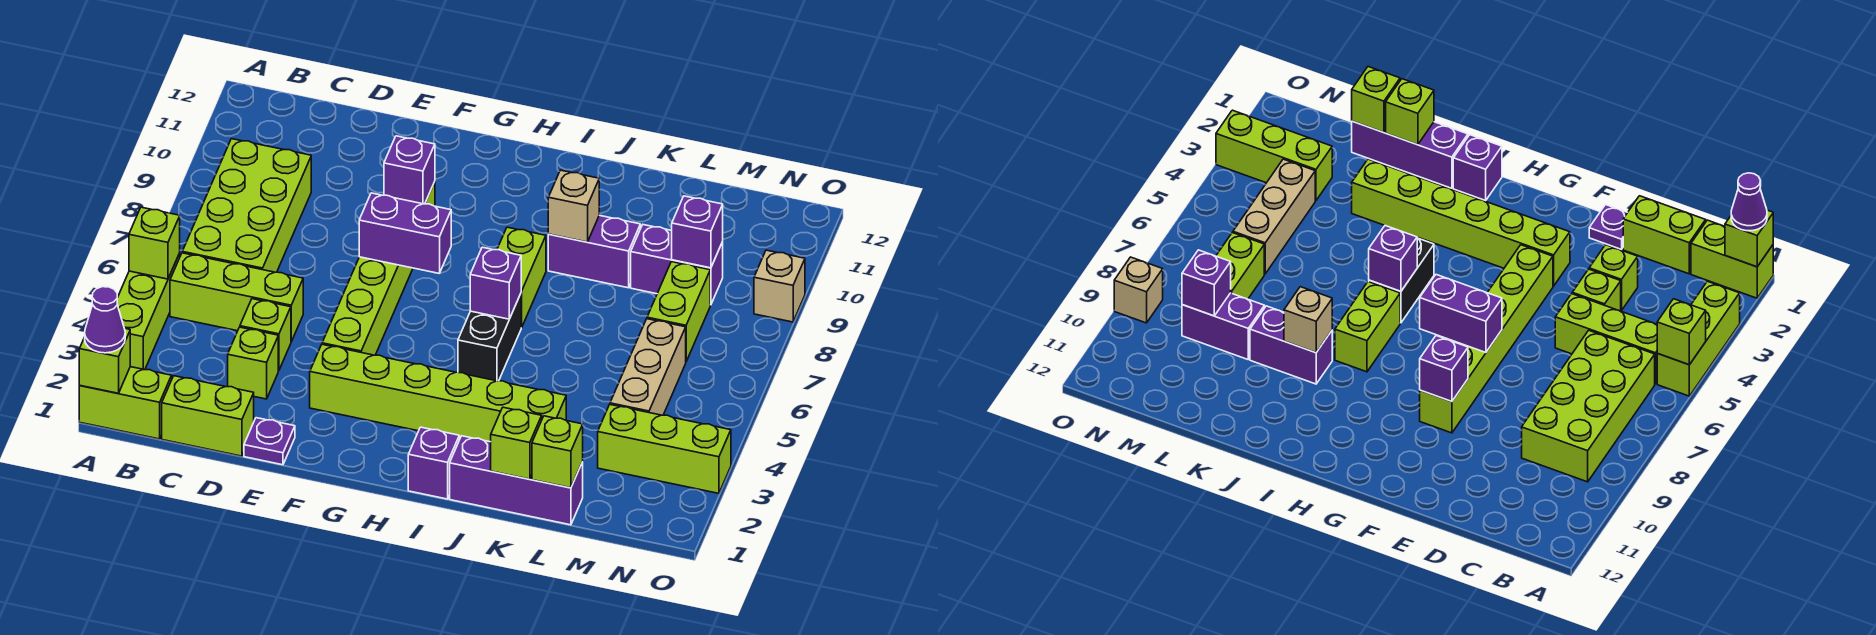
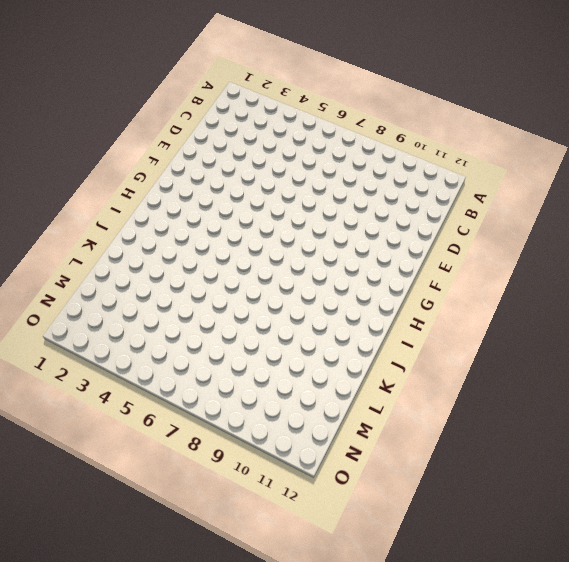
none -> lime 1x2 brick [79,367,172,439]
none -> lime 1x3 brick [117,254,180,370]
none -> lime 1x3 brick [170,253,303,342]
none -> lime 2x4 brick [182,139,311,272]

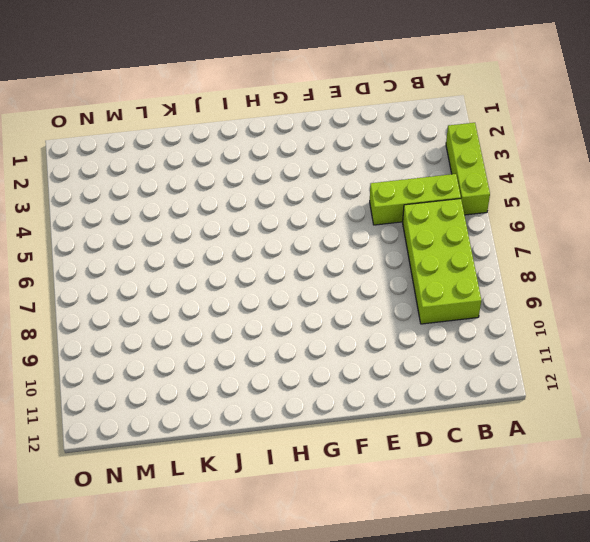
none -> lime 1x2 brick [79,367,172,439]
none -> lime 1x2 brick [162,376,254,456]
none -> lime 1x1 brick [228,327,278,399]
none -> lime 1x1 brick [240,299,291,370]

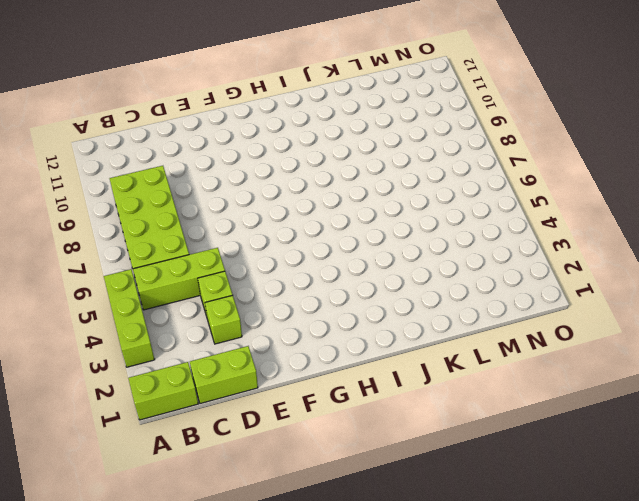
none -> purple 1x1 plate [244,418,295,465]
none -> lime 1x6 brick [310,344,566,442]
none -> lime 1x6 brick [322,182,435,355]
none -> purple 1x1 brick [408,427,460,499]

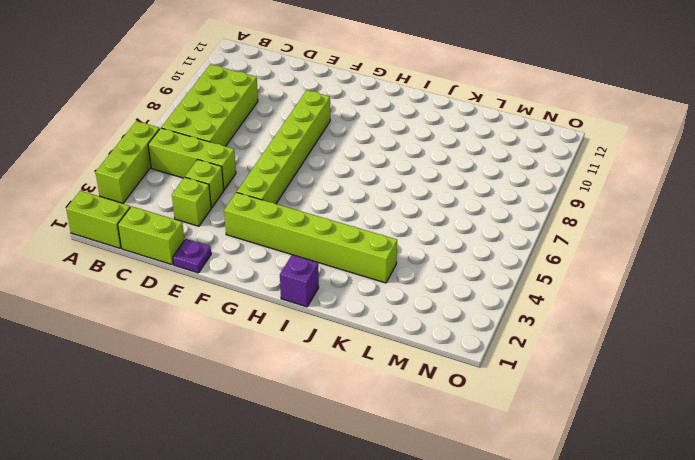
none -> black 1x2 brick [458,294,522,381]
none -> lime 1x2 brick [497,227,546,327]
none -> purple 1x3 brick [450,436,583,525]
none -> purple 1x2 brick [548,215,640,288]

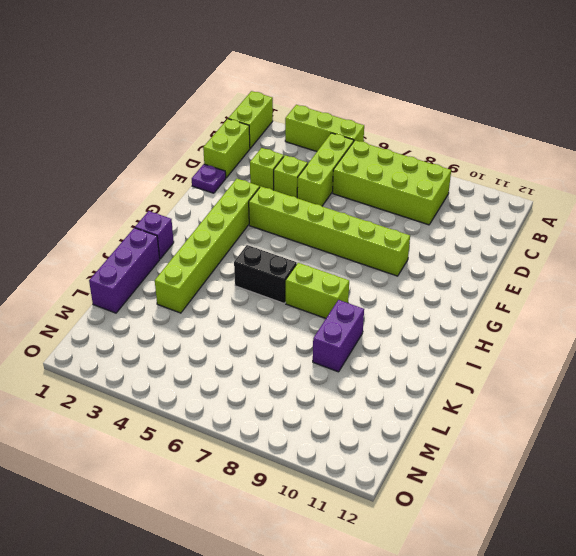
none -> purple 1x2 brick [631,225,723,305]
none -> lime 1x3 brick [598,405,731,493]
none -> tan 1x3 brick [610,319,686,415]
none -> lime 1x2 brick [647,262,710,361]

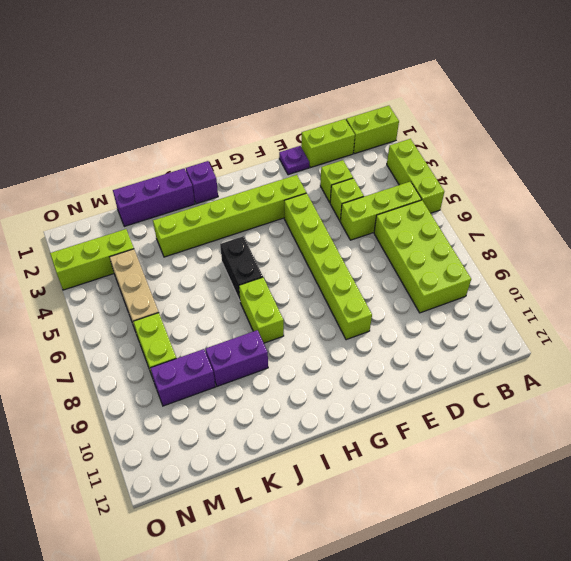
none -> tan 1x1 brick [754,250,805,322]
none -> lime 1x1 brick [79,328,130,393]
none -> lime 1x1 brick [129,207,180,279]
none -> purple 1x2 brick [359,193,451,273]

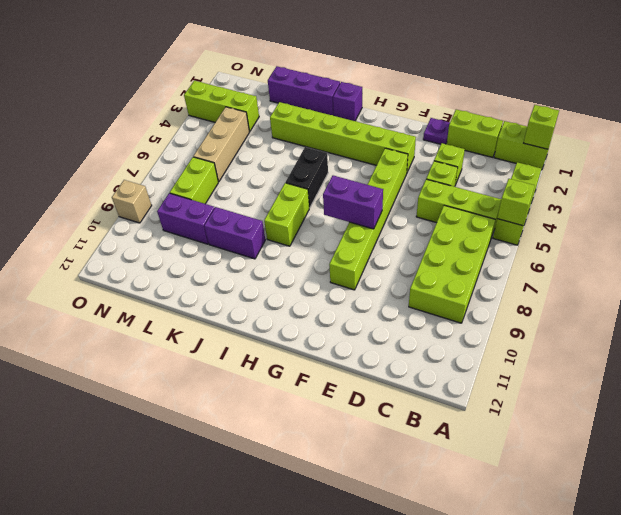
none -> purple 1x1 brick [384,136,435,204]
none -> purple 1x1 brick [470,247,521,319]
none -> tan 1x1 brick [548,170,599,242]
none -> lime 1x1 brick [491,407,542,479]

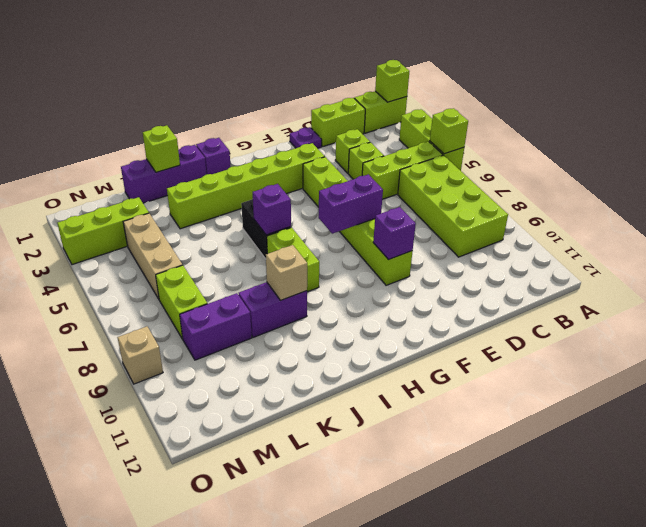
none -> lime 1x1 brick [532,416,583,488]
none -> purple 1x1 brick [672,196,723,268]
none -> purple 1x1 cone [85,287,125,353]

